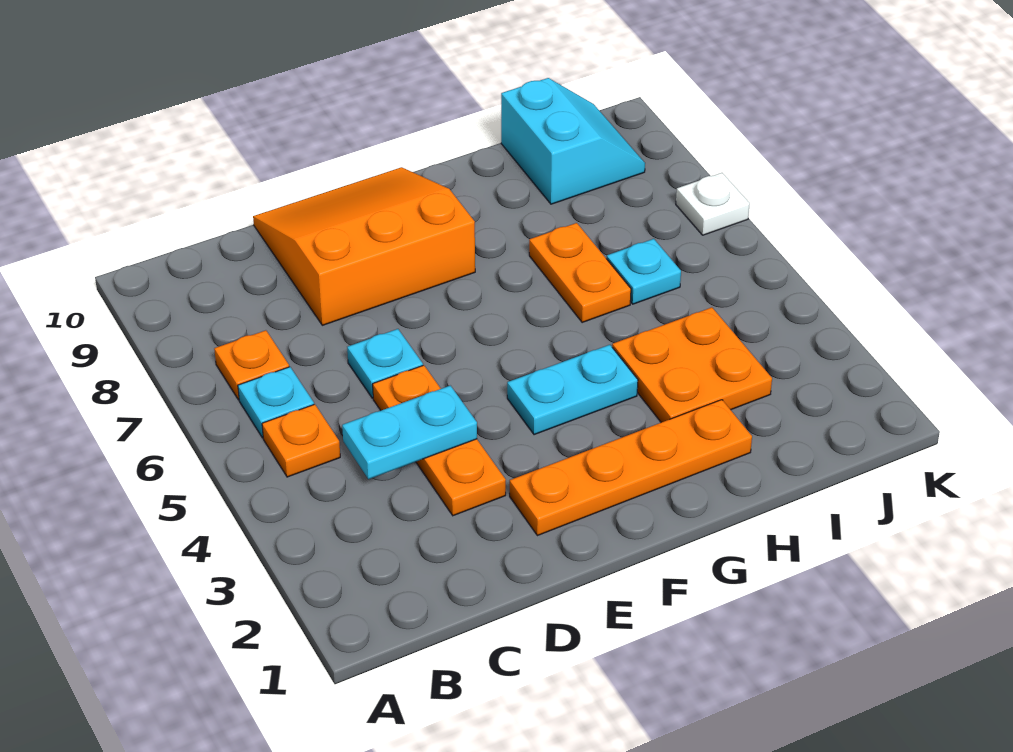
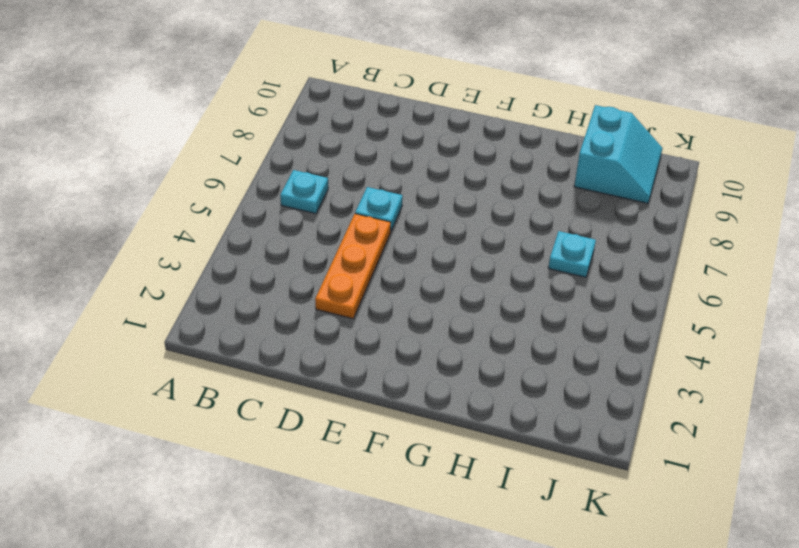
none -> orange 1x1 plate [262,404,340,477]
none -> orange 1x1 plate [214,330,289,400]
none -> orange 3x3 slope [253,167,475,325]

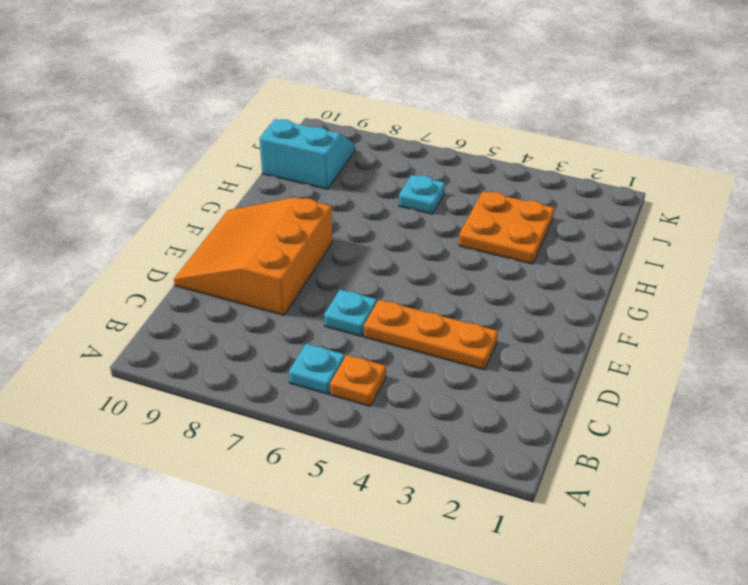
none -> orange 1x1 plate [214,330,289,400]
none -> orange 1x4 plate [510,400,752,536]
none -> cyan 1x2 plate [507,345,638,435]

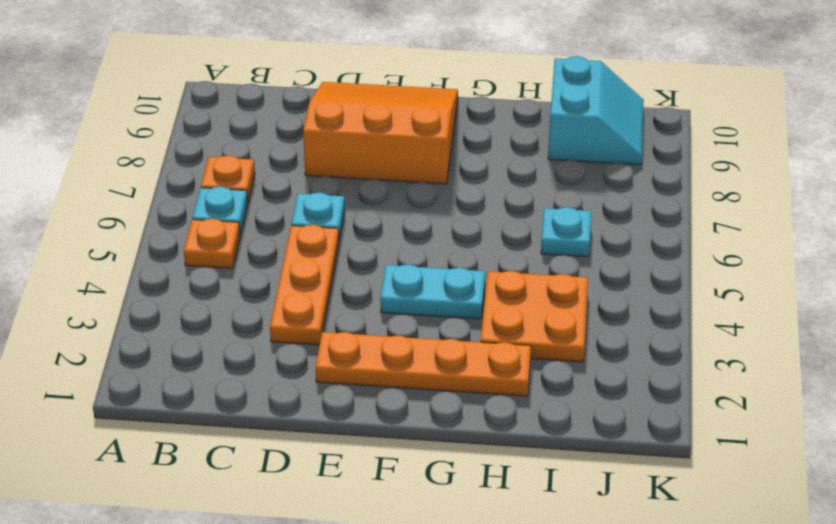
none -> orange 1x2 plate [529,223,631,323]
none -> white 1x1 plate [676,173,750,235]
none -> cyan 1x2 plate [342,386,477,479]

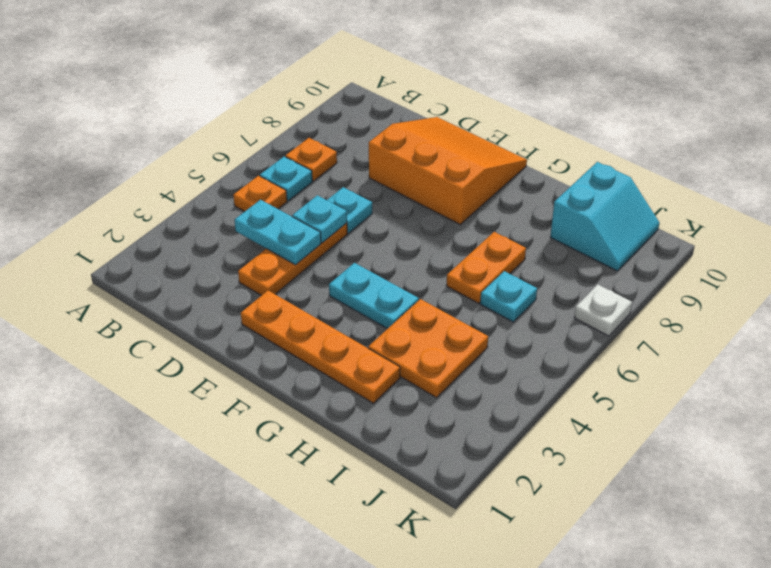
cyan 1x1 plate [292,195,347,243] -> none

